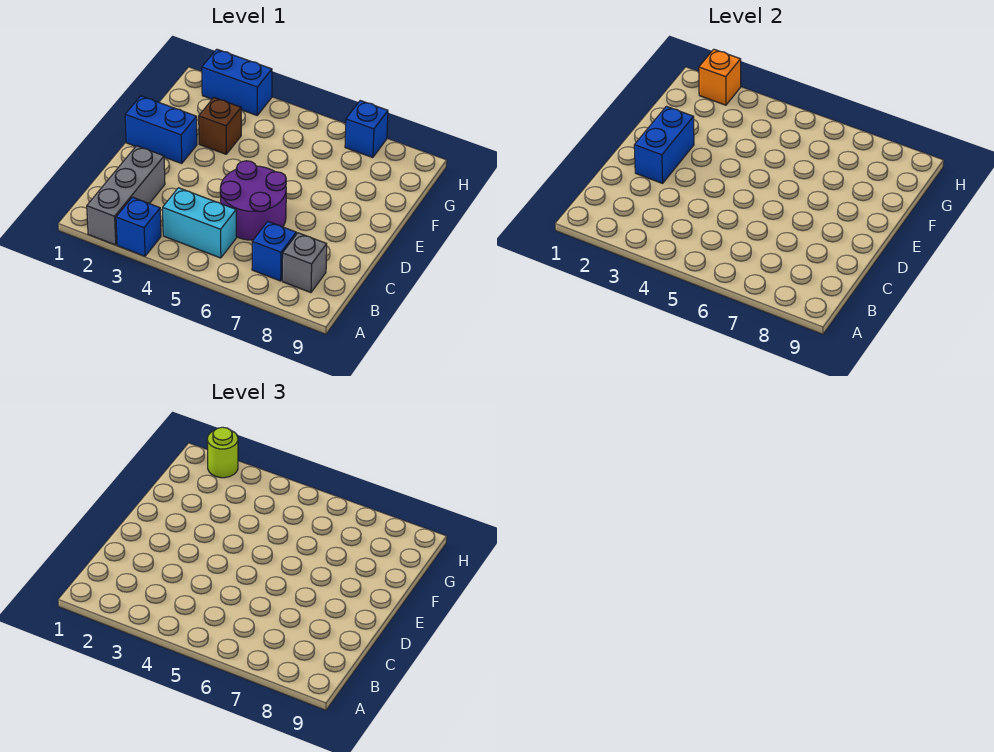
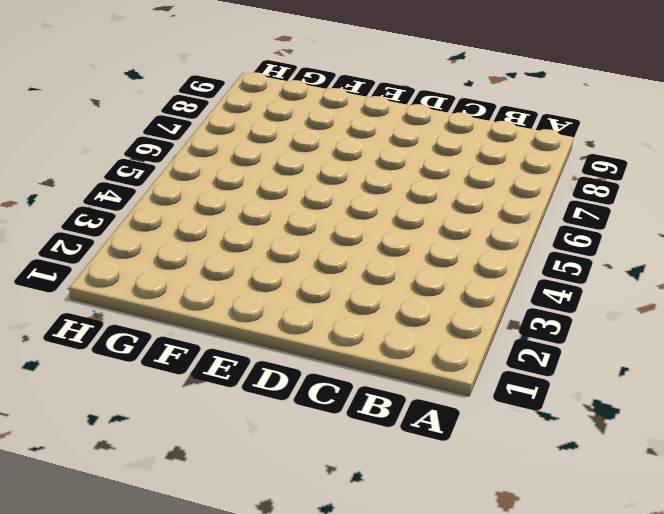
none -> grey 1x3 brick [87,146,165,245]
none -> blue 1x1 brick [116,197,161,256]
none -> cyan 1x2 brick [163,188,236,258]

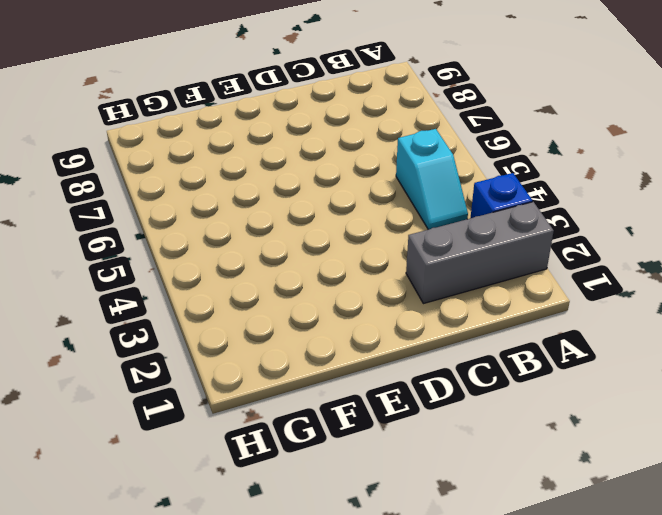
cyan 1x2 slope [396,129,468,230] -> cyan 1x2 brick [163,188,236,258]
none -> blue 1x1 brick [252,222,296,281]
none -> grey 1x1 brick [282,233,327,293]
none -> purple 2x2 round brick [220,161,286,240]

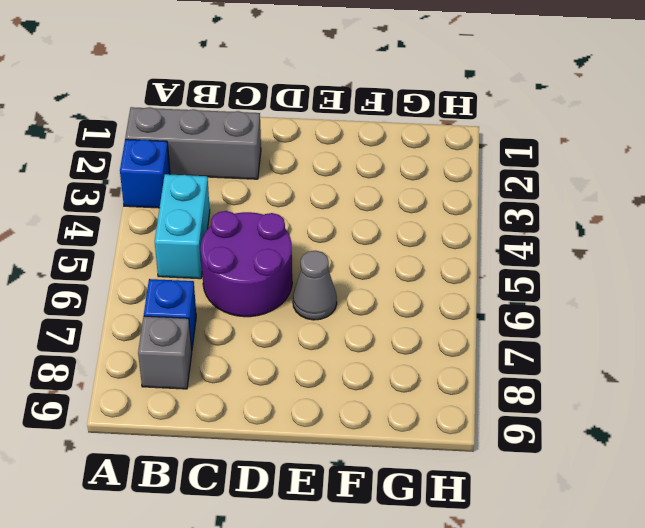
grey 1x1 cone [293,251,337,320] -> none
none -> blue 1x2 brick [125,96,197,163]
none -> brown 1x1 brick [199,98,241,154]
none -> blue 1x2 brick [202,49,272,115]

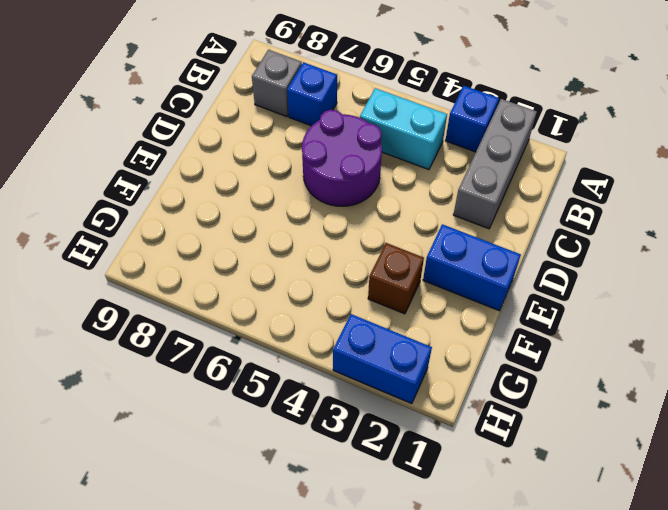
none -> blue 1x1 brick [345,101,388,158]
none -> blue 1x2 brick [634,106,694,183]
none -> orange 1x1 brick [699,49,741,105]

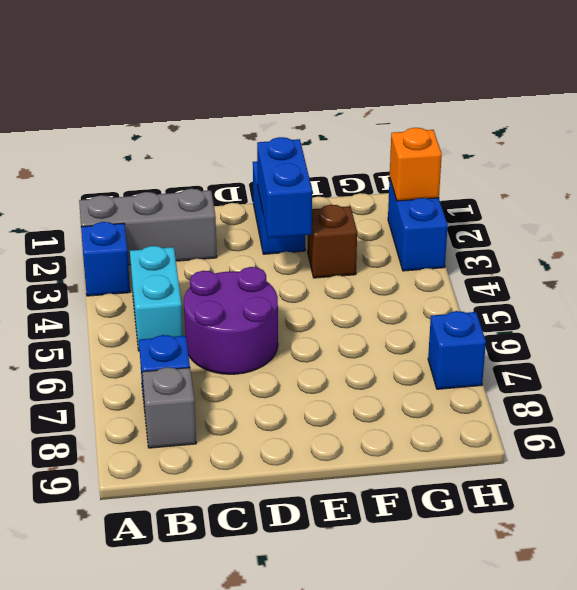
blue 1x2 brick [257,137,312,238] -> blue 1x2 brick turned to [634,106,694,183]
none -> lime 1x1 round brick [207,427,238,478]

